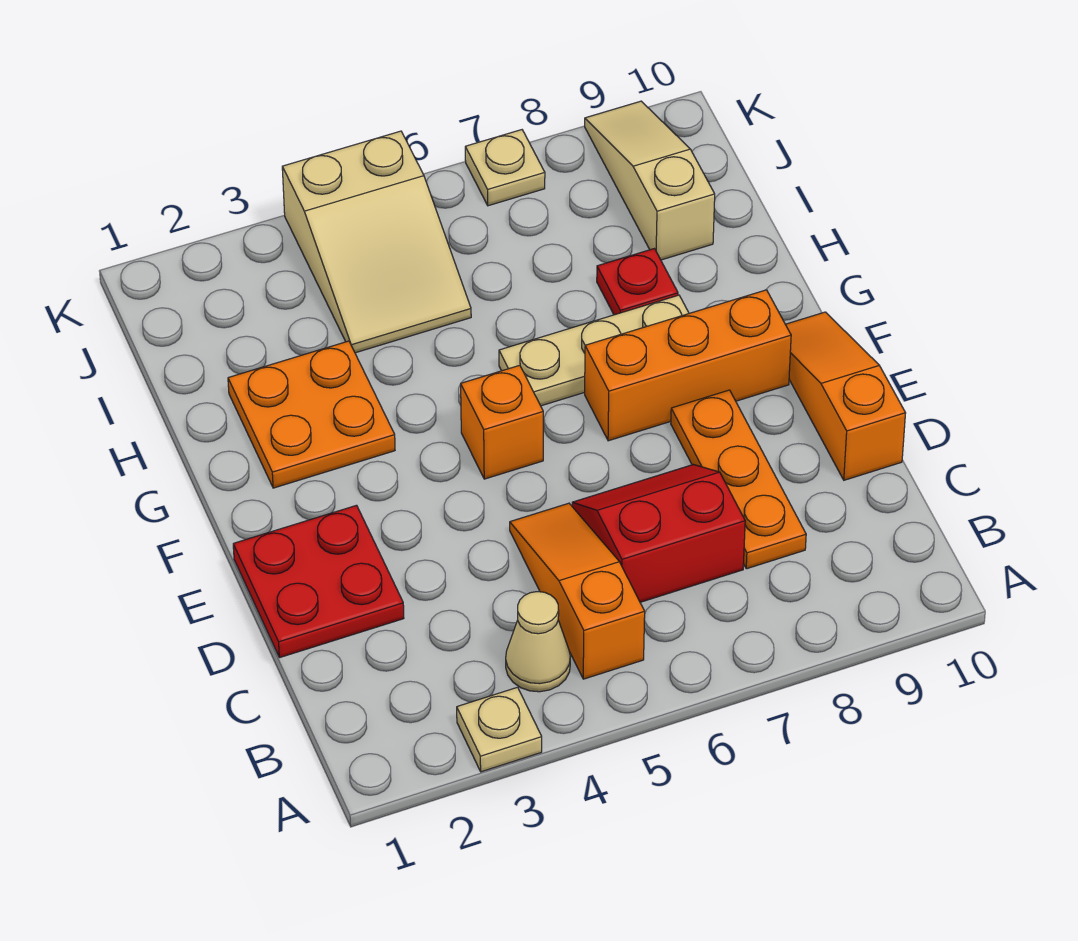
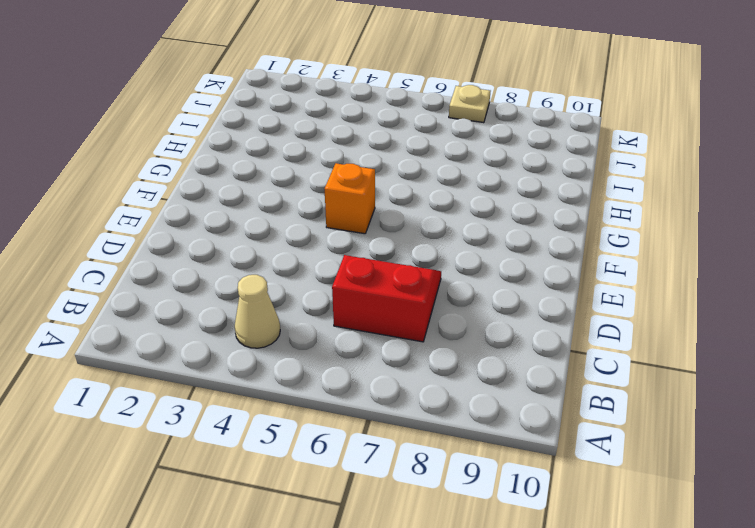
none -> tan 1x1 plate [457,687,542,772]
none -> orange 1x3 slope [510,503,645,679]
none -> orange 1x3 plate [671,390,806,569]

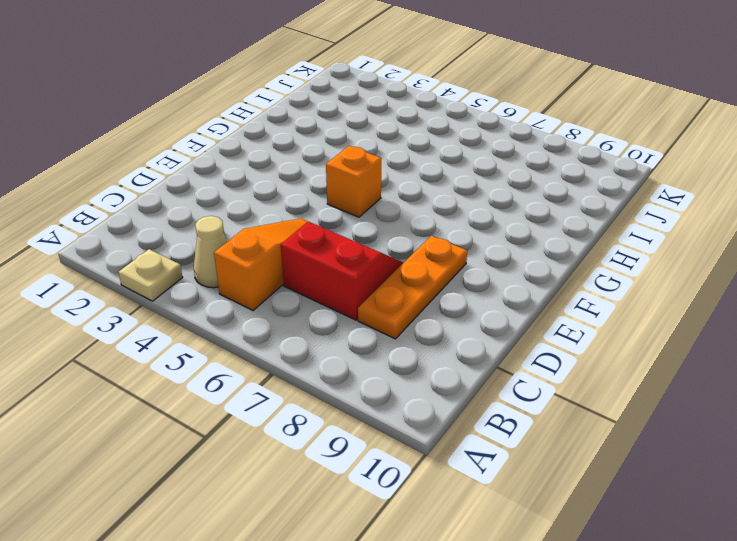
none -> red 2x2 plate [233,505,404,658]
none -> orange 1x3 slope [785,312,906,480]
none -> orange 1x3 brick [585,290,791,441]

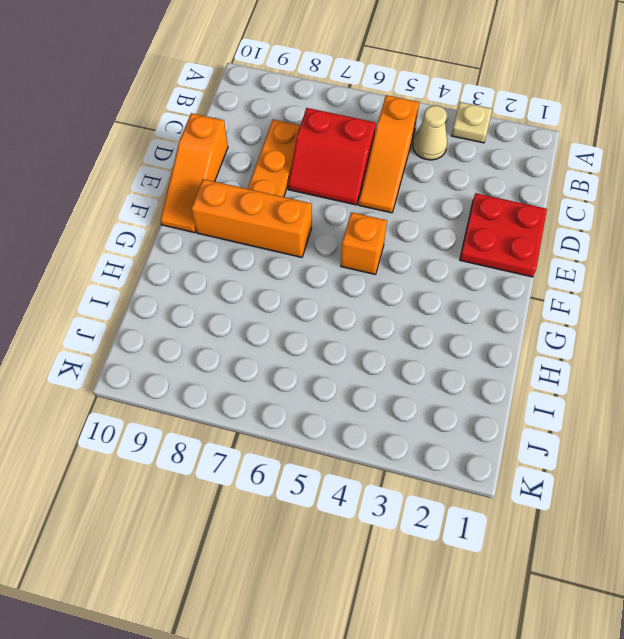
none -> orange 2x2 plate [228,341,395,488]
none -> tan 1x3 plate [499,295,689,406]
none -> red 1x1 plate [597,249,678,315]

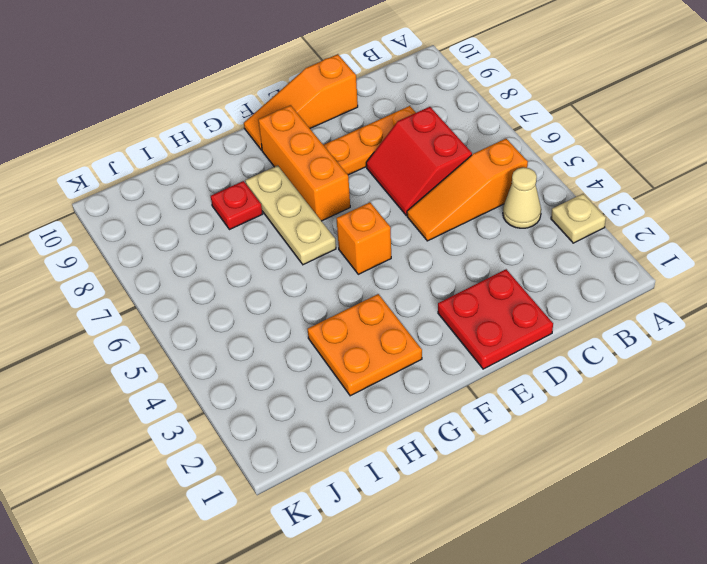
none -> tan 2x3 slope [282,131,471,353]
none -> tan 1x3 slope [585,101,715,260]
none -> tan 1x1 plate [465,130,545,206]

